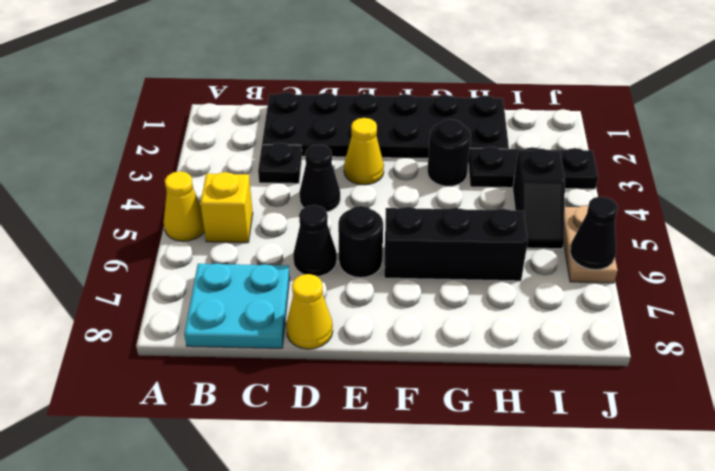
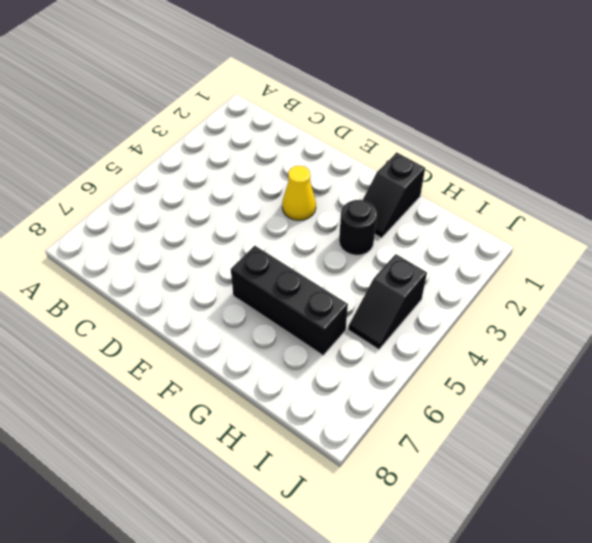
black 1x2 slope [363,152,425,238] -> black 2x6 plate [262,92,509,159]
none -> yellow 1x1 cone [164,171,205,241]
none -> yellow 1x1 brick [200,172,253,243]
none -> cyan 2x2 plate [184,263,290,348]

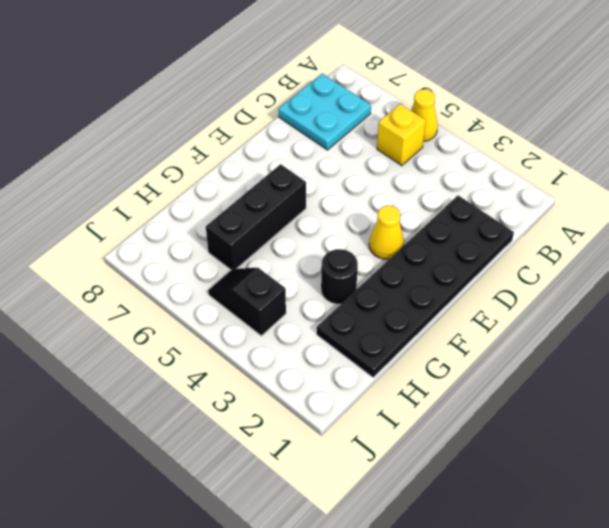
none -> black 1x1 plate [258,143,302,184]
none -> black 1x1 cone [299,145,340,212]
none -> black 1x1 cone [293,205,337,276]

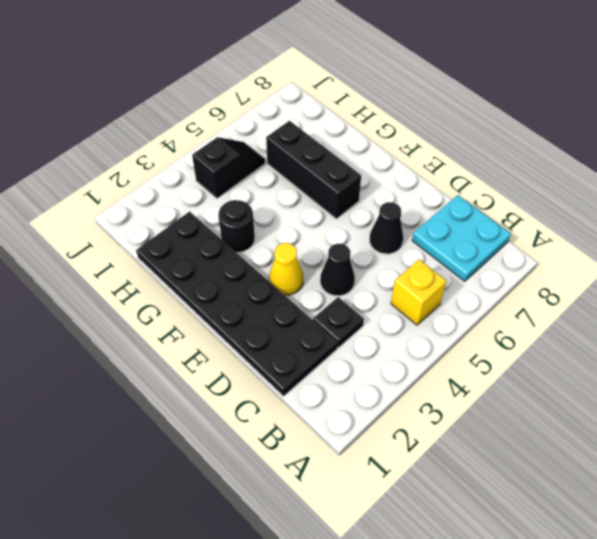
none -> yellow 1x1 cone [164,171,205,241]
none -> yellow 1x1 cone [286,274,333,349]
none -> black 1x1 round brick [338,206,383,278]

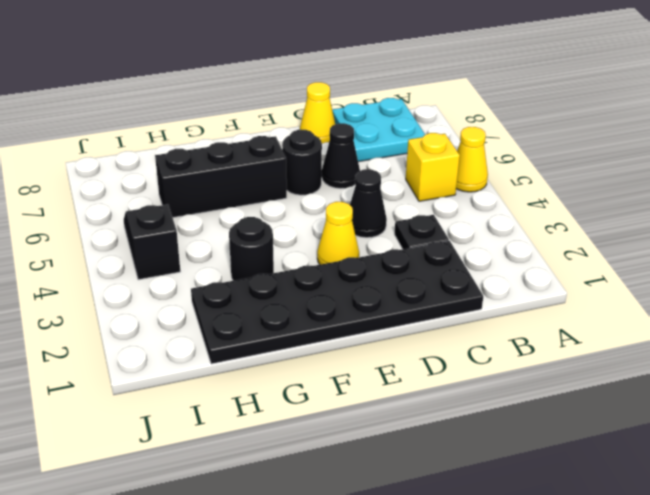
none -> black 1x3 plate [468,147,598,189]
none -> tan 1x2 plate [564,206,618,283]
none -> black 1x1 cone [570,197,618,270]

